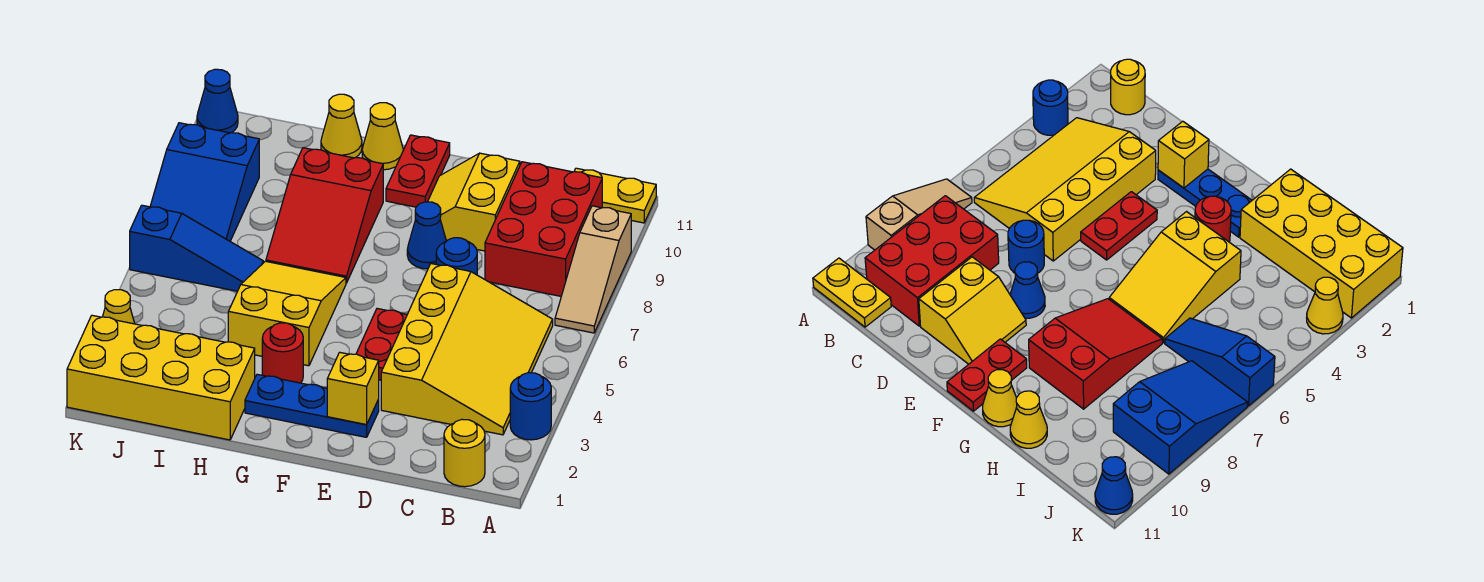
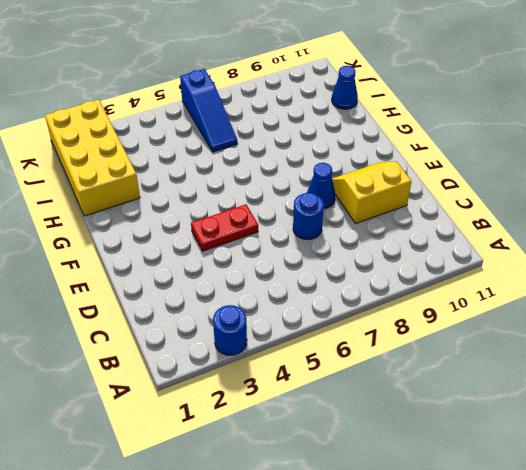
blue 1x1 cone [332,66,358,109] -> blue 1x1 cone moved to [197,69,238,133]
none -> tan 1x3 slope [555,206,631,333]
none -> yellow 1x2 plate [574,168,656,223]
none -> yellow 1x1 round brick [444,419,485,487]

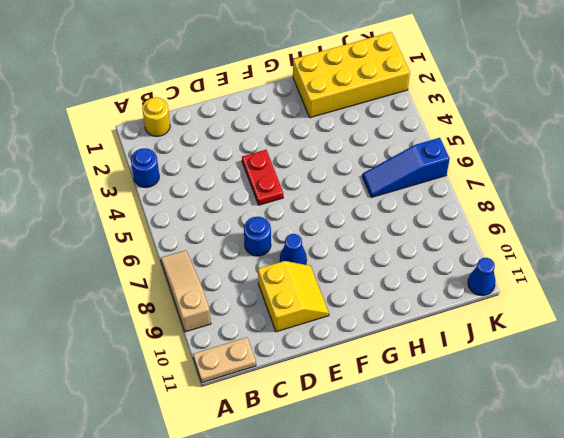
tan 1x2 plate [193,337,256,382] -> yellow 1x2 plate [574,168,656,223]
none -> yellow 3x4 slope [381,264,553,435]
none -> red 2x3 brick [485,162,602,296]
none -> blue 1x3 plate [245,374,379,437]

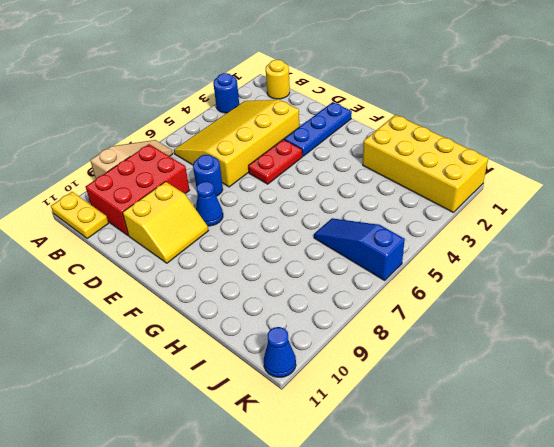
blue 1x3 plate [284,102,352,156] -> blue 1x3 plate turned to [245,374,379,437]
none -> red 1x2 plate [386,135,450,207]
none -> red 1x1 round brick [262,323,303,383]
none -> yellow 2x3 slope [228,261,346,366]

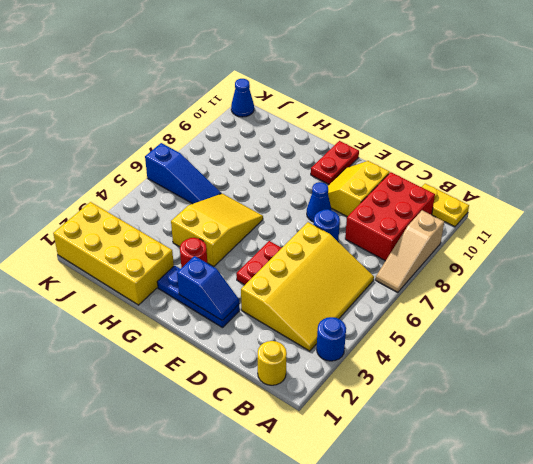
blue 1x2 slope [177,256,239,321] -> yellow 1x1 brick [327,352,379,425]
none -> red 2x3 slope [266,148,383,283]
none -> yellow 1x1 cone [362,103,403,170]
none -> yellow 1x1 cone [321,94,362,158]

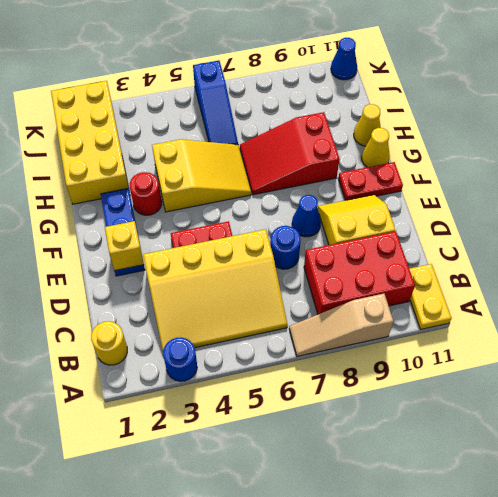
none -> blue 2x3 slope [150,123,259,241]
none -> yellow 1x1 cone [103,290,135,324]

